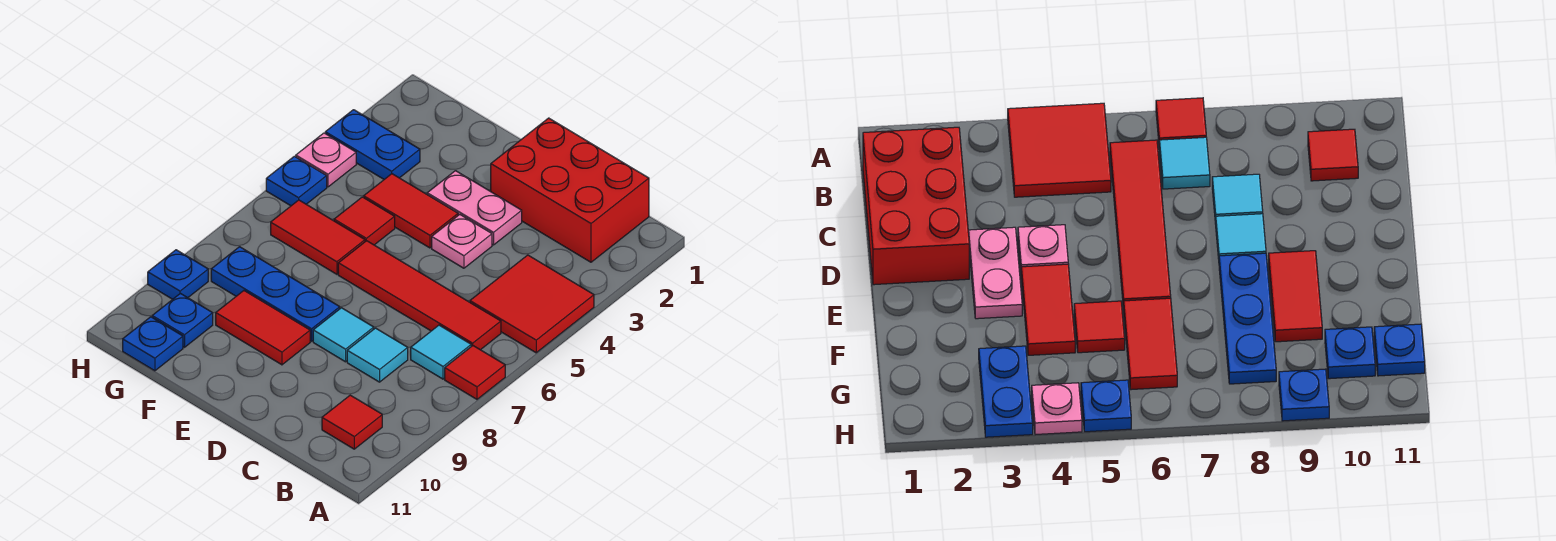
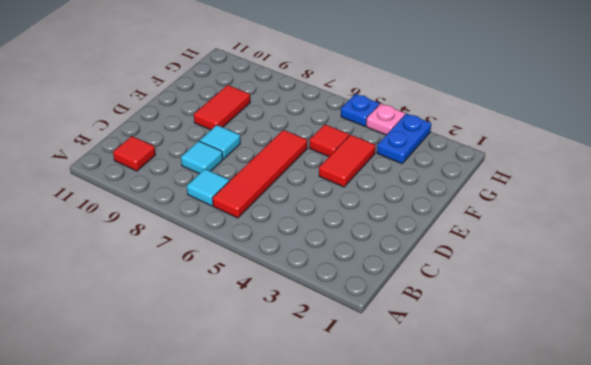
none -> red 2x2 tile [470,255,594,353]
none -> red 1x1 tile [445,346,505,399]
none -> red 2x3 brick [491,118,649,262]

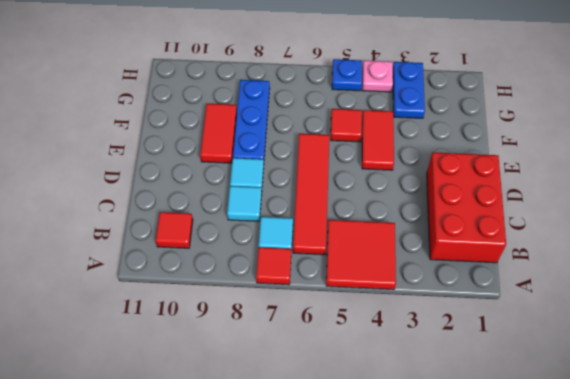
none -> pink 1x2 plate [427,171,522,245]
none -> pink 1x1 plate [432,214,492,268]
none -> red 1x2 tile [271,200,365,274]

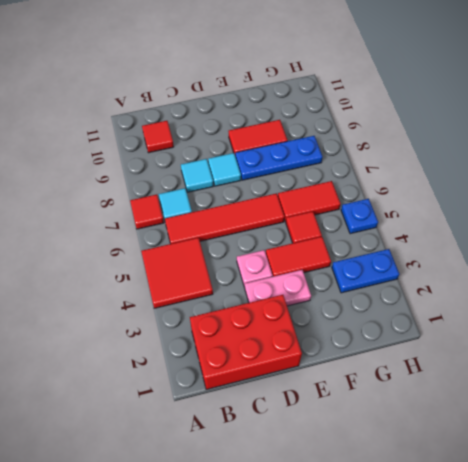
none -> blue 1x1 plate [152,293,213,347]
none -> blue 1x1 plate [123,317,183,371]
none -> pink 1x1 plate [296,133,356,187]

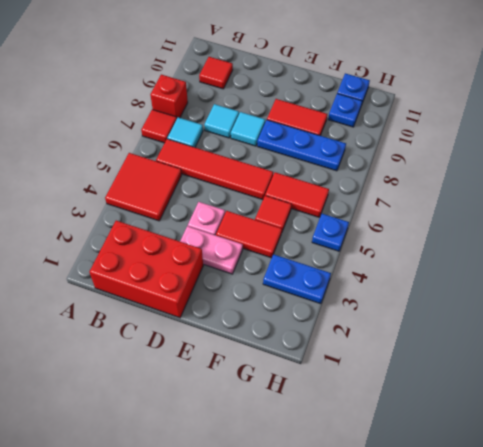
red 1x1 brick [150,75,188,118] -> none
none -> pink 1x1 plate [296,133,356,187]
none -> blue 1x1 plate [148,250,208,299]

